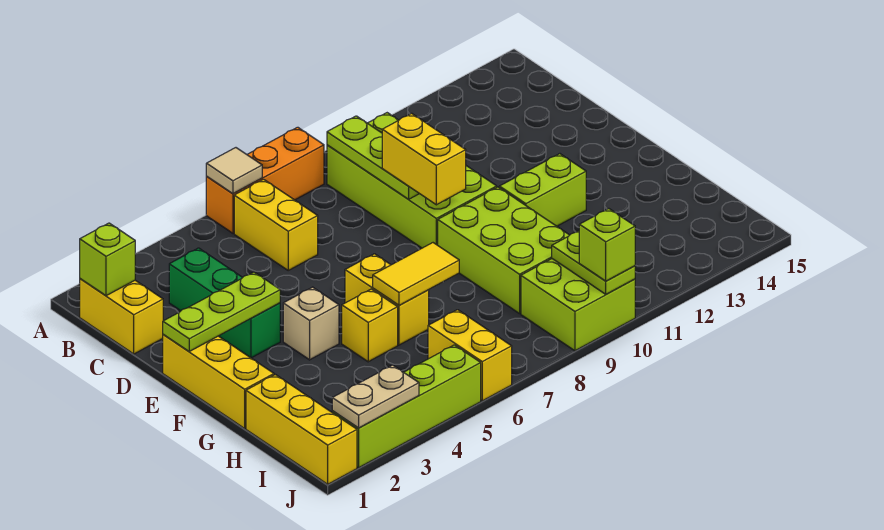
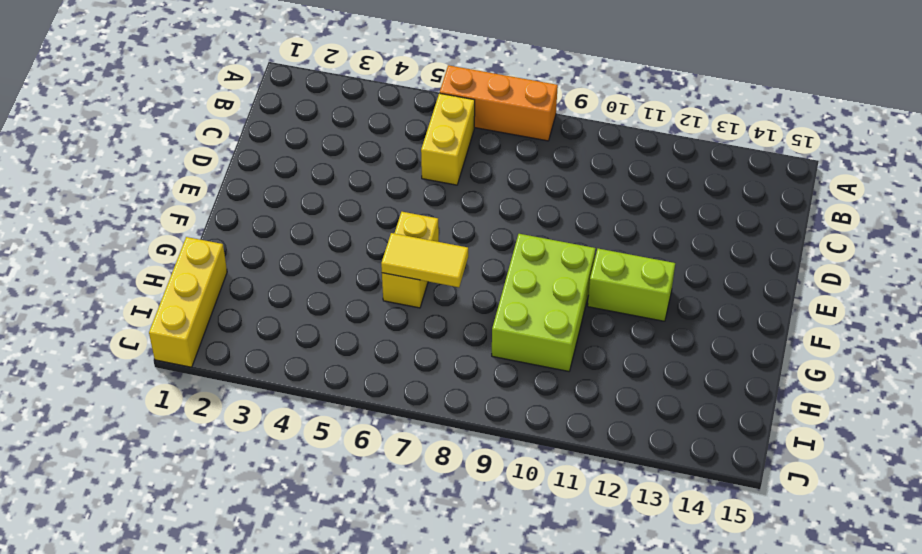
none -> yellow 1x2 brick [80,279,163,354]
none -> lime 2x4 brick [327,113,497,248]
none -> green 1x3 brick [169,248,280,358]

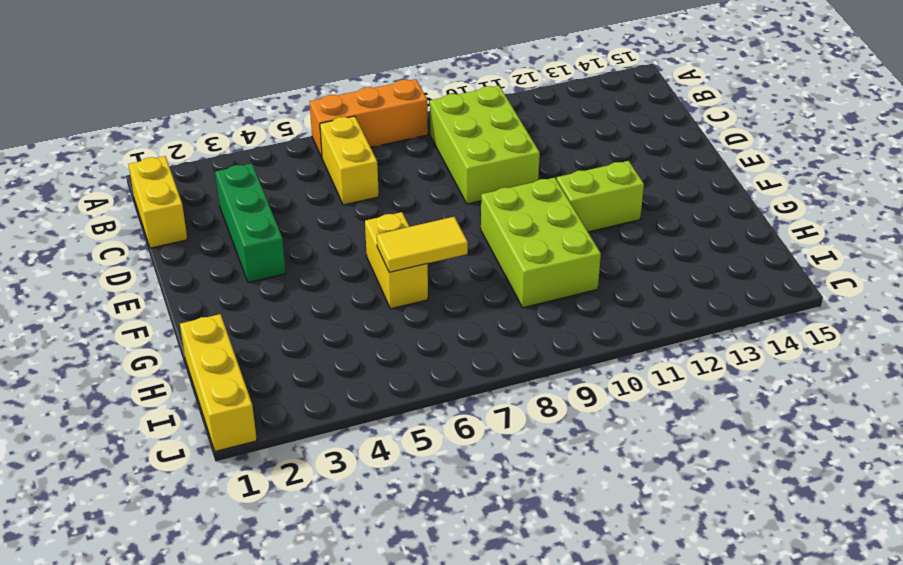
lime 2x3 brick [430,86,540,204] -> lime 2x4 brick [327,113,497,248]
none -> yellow 1x3 brick [163,334,274,428]
none -> tan 1x1 brick [283,287,339,360]
none -> yellow 1x1 brick [342,289,398,362]

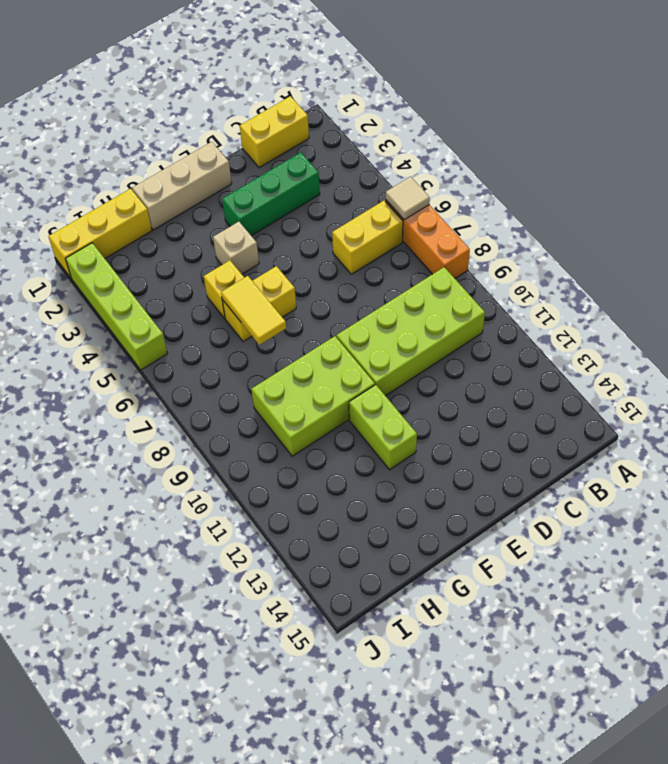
tan 1x3 brick [132,142,232,230] -> yellow 1x3 brick [163,334,274,428]
none -> yellow 1x2 brick [428,310,512,401]
none -> lime 2x2 brick [521,259,635,351]
none -> lime 1x1 brick [80,223,135,296]

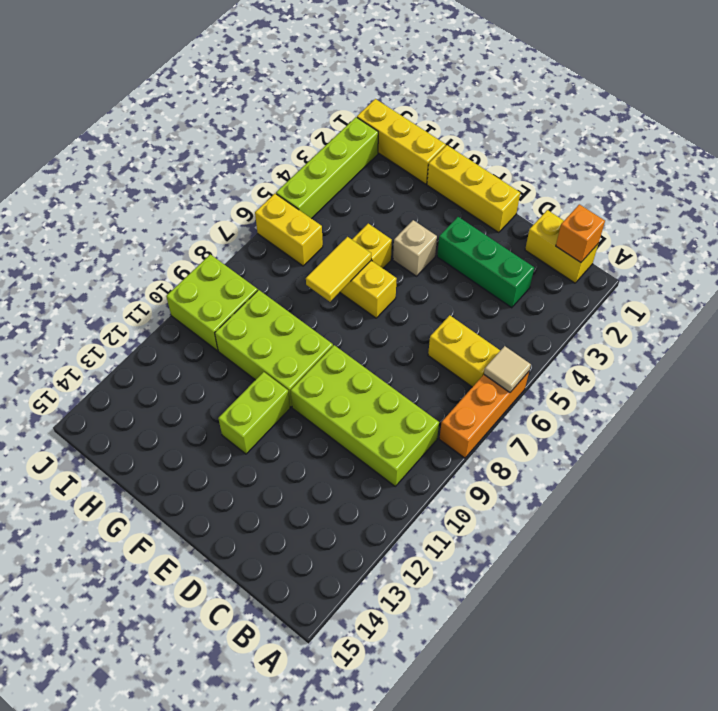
orange 1x1 brick [556,204,605,262] -> lime 1x1 brick [80,223,135,296]
none -> lime 1x3 plate [327,116,419,199]
none -> lime 1x3 plate [163,272,280,351]
none -> lime 1x2 plate [552,231,635,294]

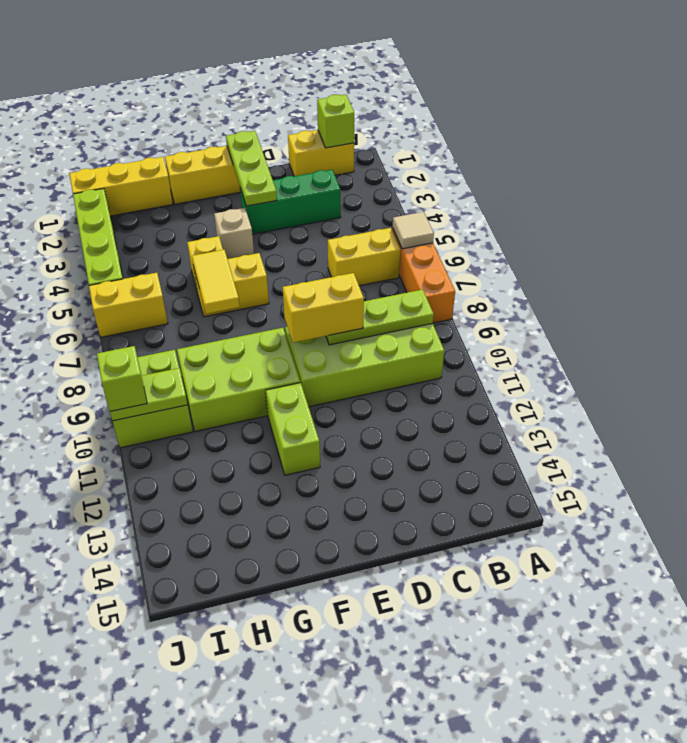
none -> tan 1x2 plate [332,365,419,428]

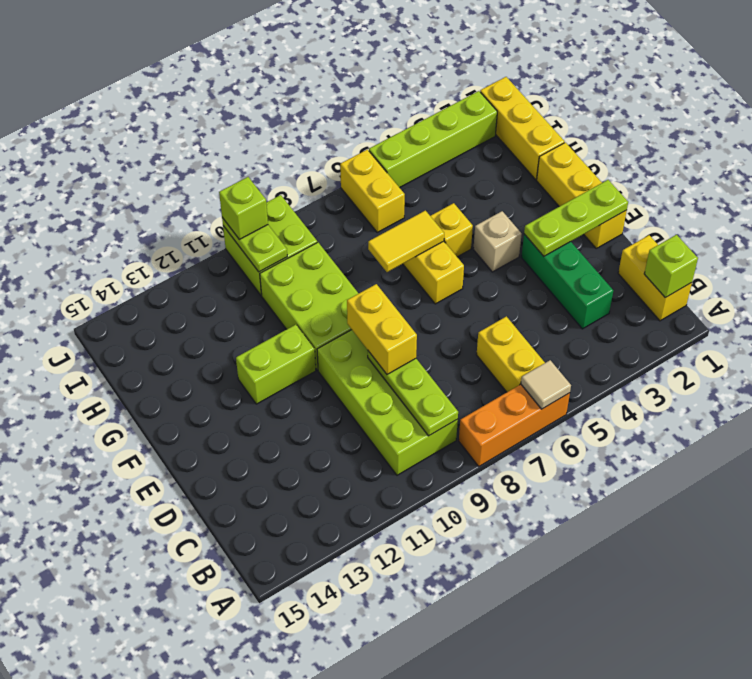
none -> tan 1x2 plate [332,365,419,428]

